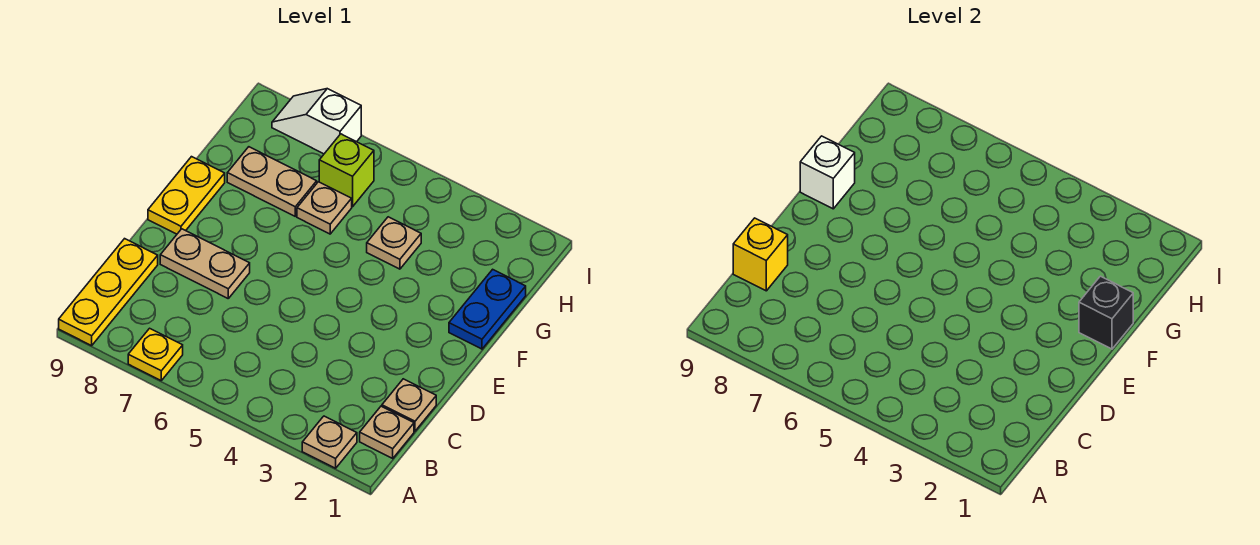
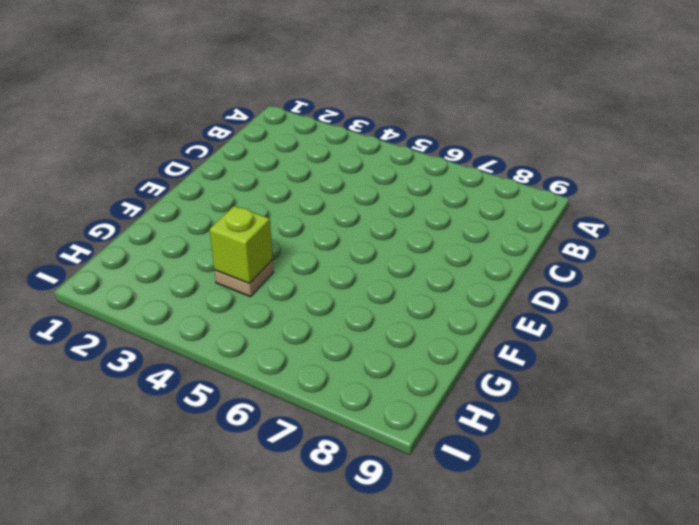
lime 1x1 brick [210,206,273,283] -> lime 1x1 brick moved to [319,134,374,207]
none -> tan 1x1 plate [302,416,357,468]
none -> yellow 1x1 plate [128,328,183,380]
none -> yellow 1x3 plate [59,239,158,346]

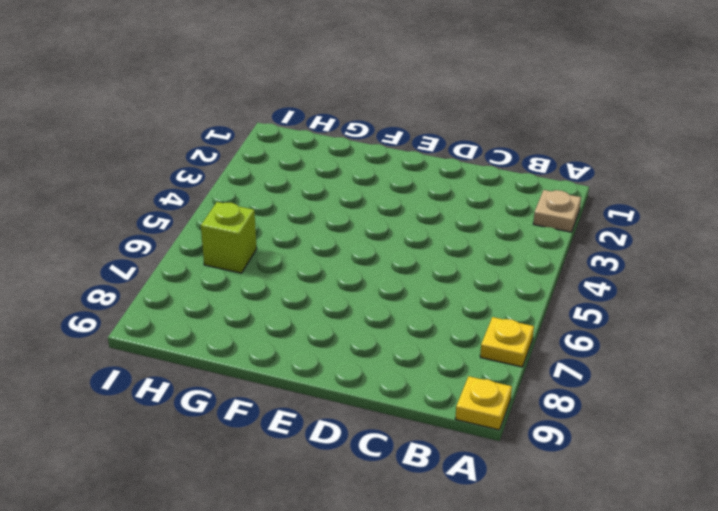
yellow 1x1 plate [455,376,512,430] -> yellow 1x3 plate [59,239,158,346]
none -> tan 1x1 plate [360,406,414,458]
none -> tan 1x1 plate [382,379,436,431]
none -> tan 1x2 plate [160,229,250,298]

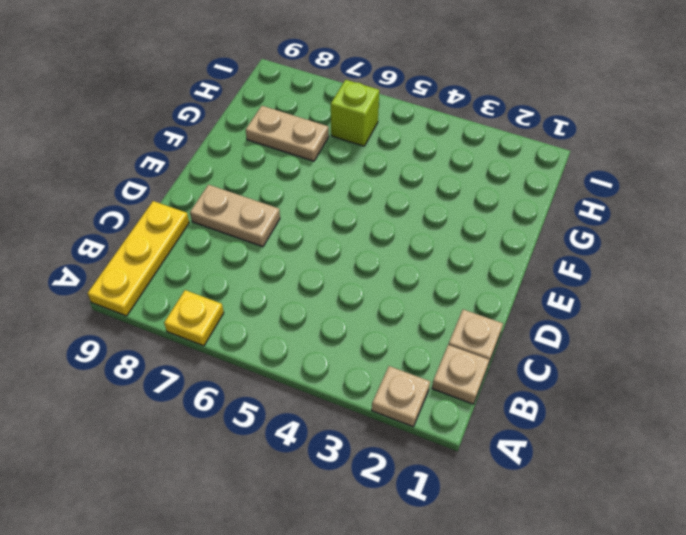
none -> yellow 1x2 plate [148,157,225,234]
none -> blue 1x2 plate [449,269,526,349]
none -> tan 1x1 plate [367,217,421,269]

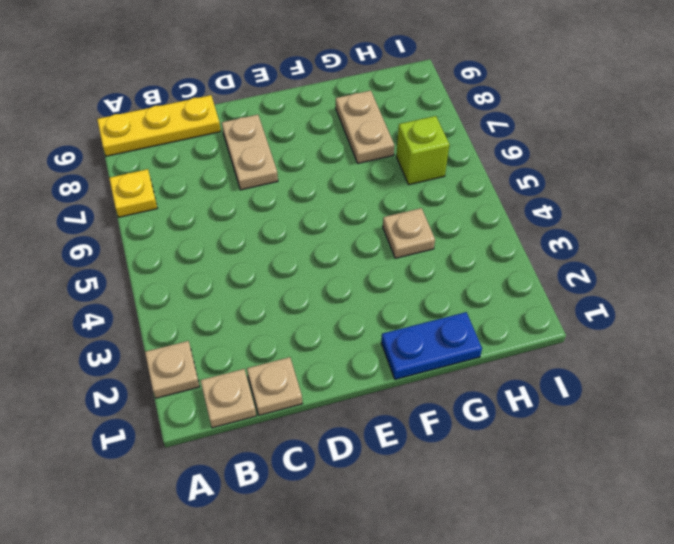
none -> yellow 1x2 plate [148,157,225,234]
none -> tan 1x1 plate [297,182,352,234]
none -> white 1x2 slope [272,89,361,154]

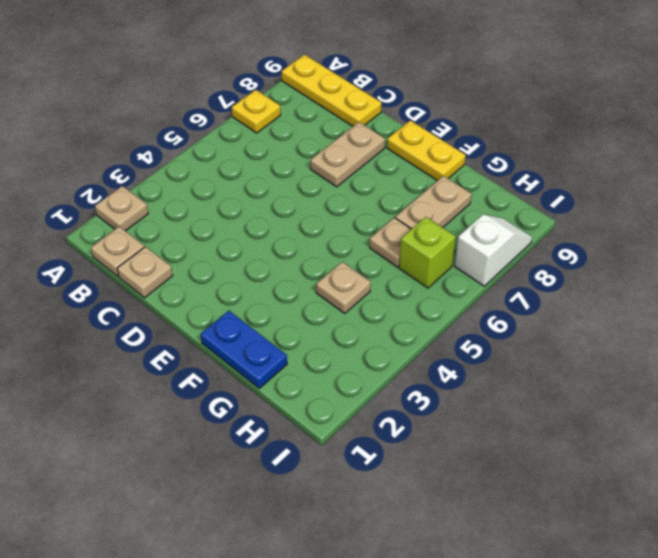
none -> yellow 1x1 brick [733,218,788,291]
none -> black 1x1 brick [1079,276,1133,349]
none -> white 1x1 brick [800,136,855,209]

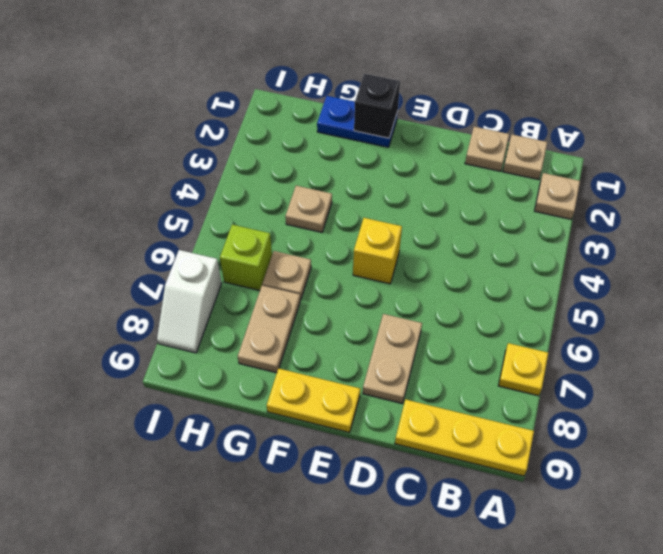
yellow 1x1 brick [353,218,402,284] -> yellow 1x1 brick moved to [733,218,788,291]
none -> white 1x1 brick [800,136,855,209]

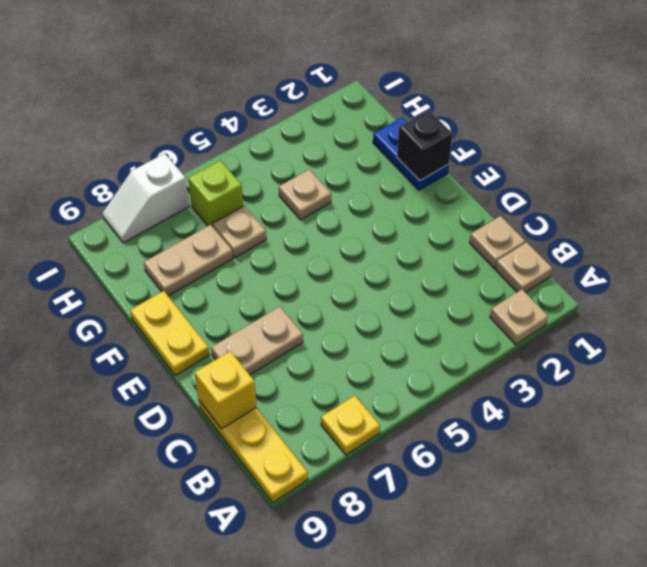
none -> white 1x1 brick [800,136,855,209]

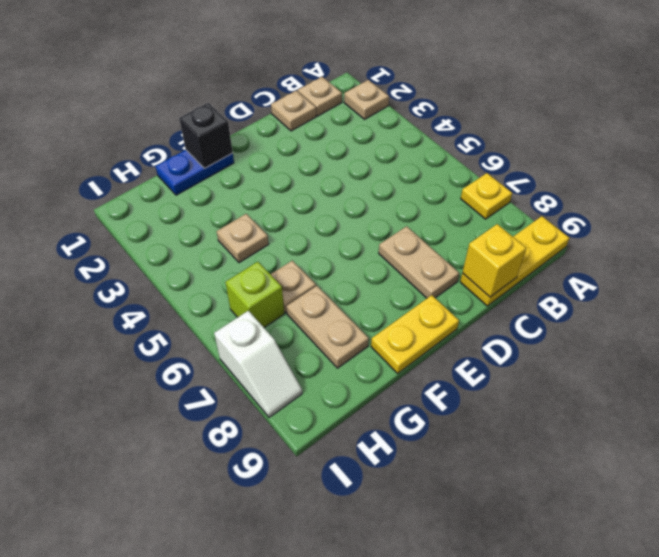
none -> white 1x1 brick [800,136,855,209]

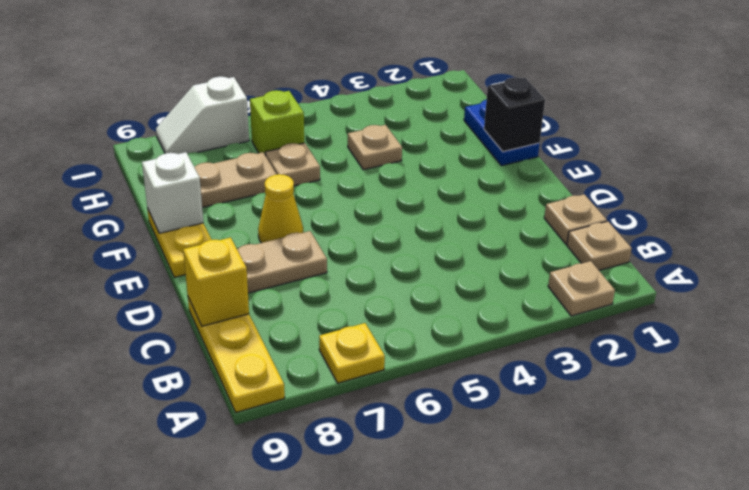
yellow 1x1 cone [258,174,303,243] -> none

